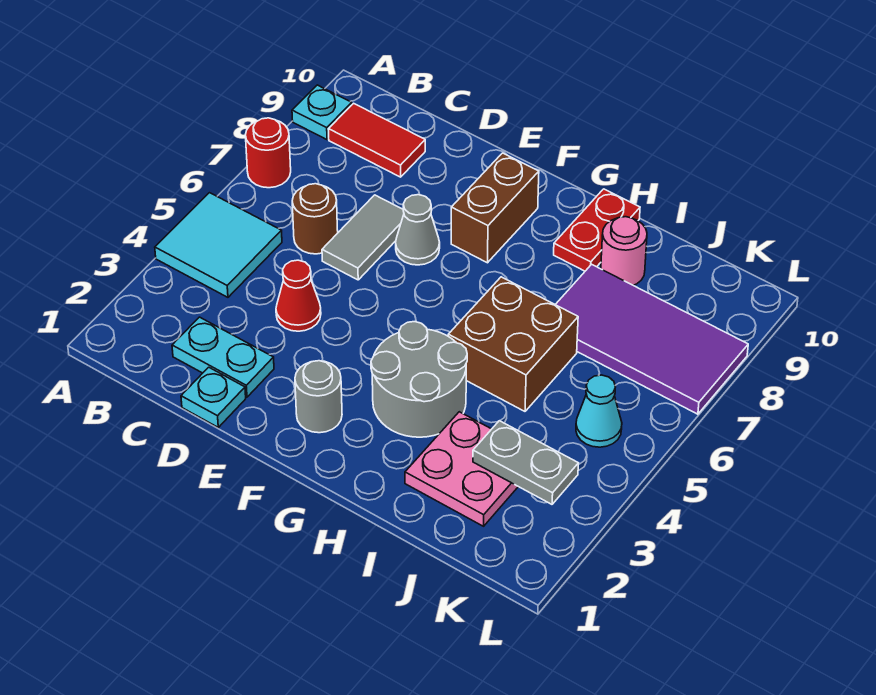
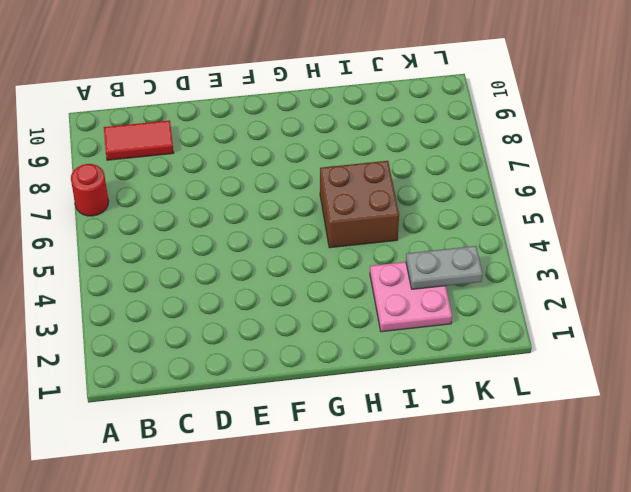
none -> cyan 2x2 tile [155,193,282,297]
none -> cyan 1x1 plate [292,85,352,140]
none -> cyan 1x2 plate [172,317,274,397]

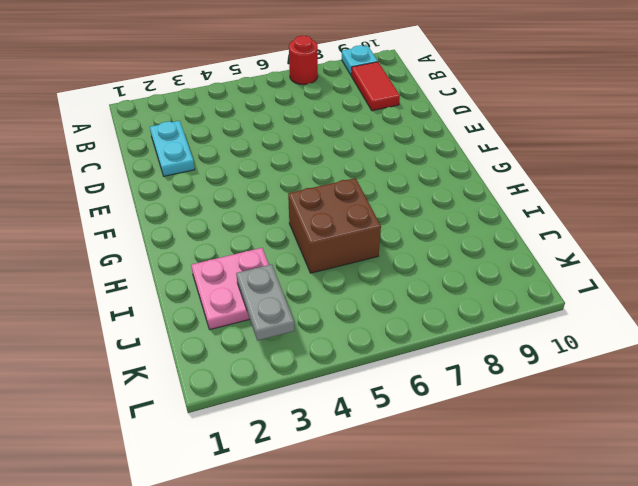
none -> cyan 2x2 tile [155,193,282,297]
none -> brown 1x1 round brick [292,184,338,254]
none -> cyan 1x1 plate [181,367,246,427]

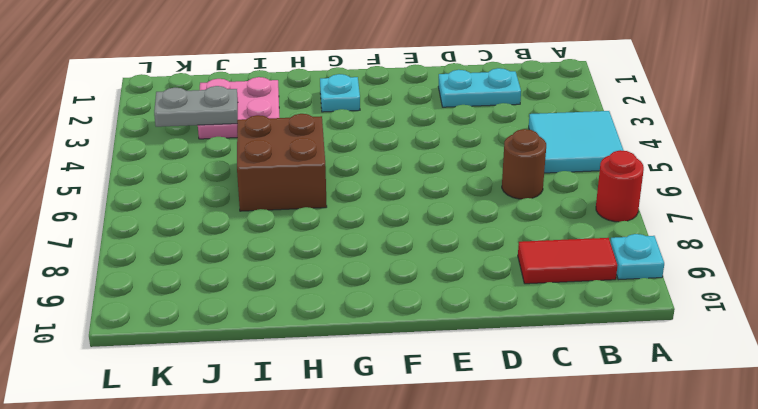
cyan 1x1 plate [320,74,360,112] -> cyan 1x1 plate moved to [181,367,246,427]
none -> red 1x1 cone [276,260,321,331]
none -> grey 1x2 tile [322,195,404,280]
none -> grey 1x1 cone [396,195,440,265]

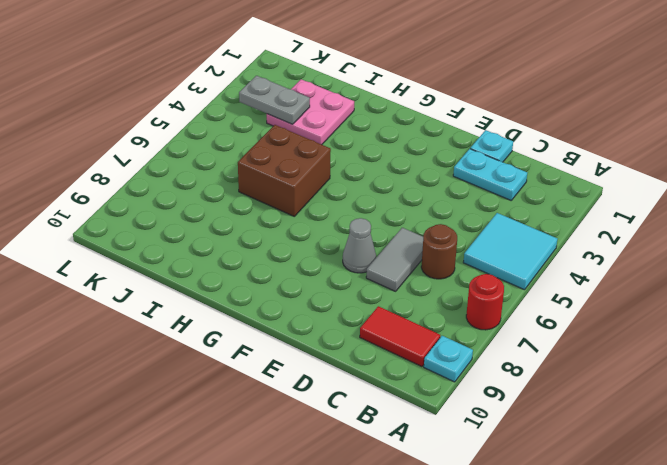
none -> red 1x1 cone [276,260,321,331]
none -> grey 1x1 round brick [295,361,342,433]
none -> brown 1x2 brick [451,153,539,263]

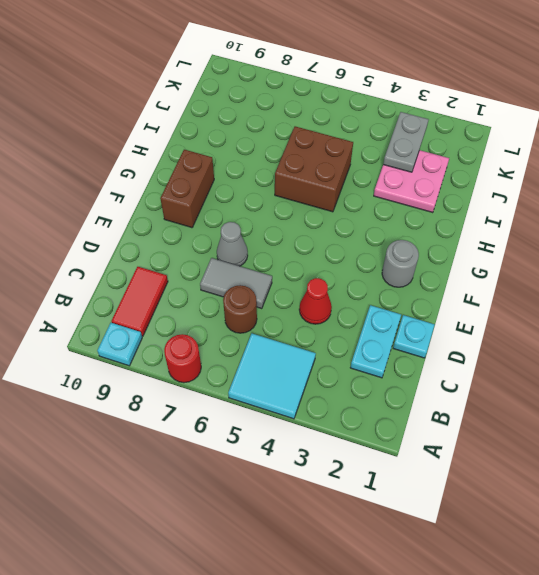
brown 1x2 brick [160,150,214,228] -> brown 1x2 brick turned to [451,153,539,263]
none -> grey 2x2 round brick [371,322,467,437]
none -> red 1x2 plate [554,189,640,271]
none -> purple 2x4 tile [555,264,748,414]

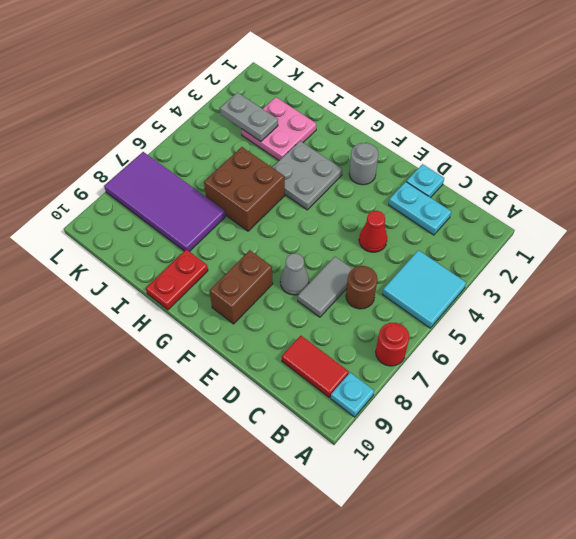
grey 2x2 plate [272,141,342,210] -> grey 2x2 round brick [371,322,467,437]
none -> pink 1x1 round brick [601,217,647,285]
none -> cyan 1x1 cone [576,375,622,447]

